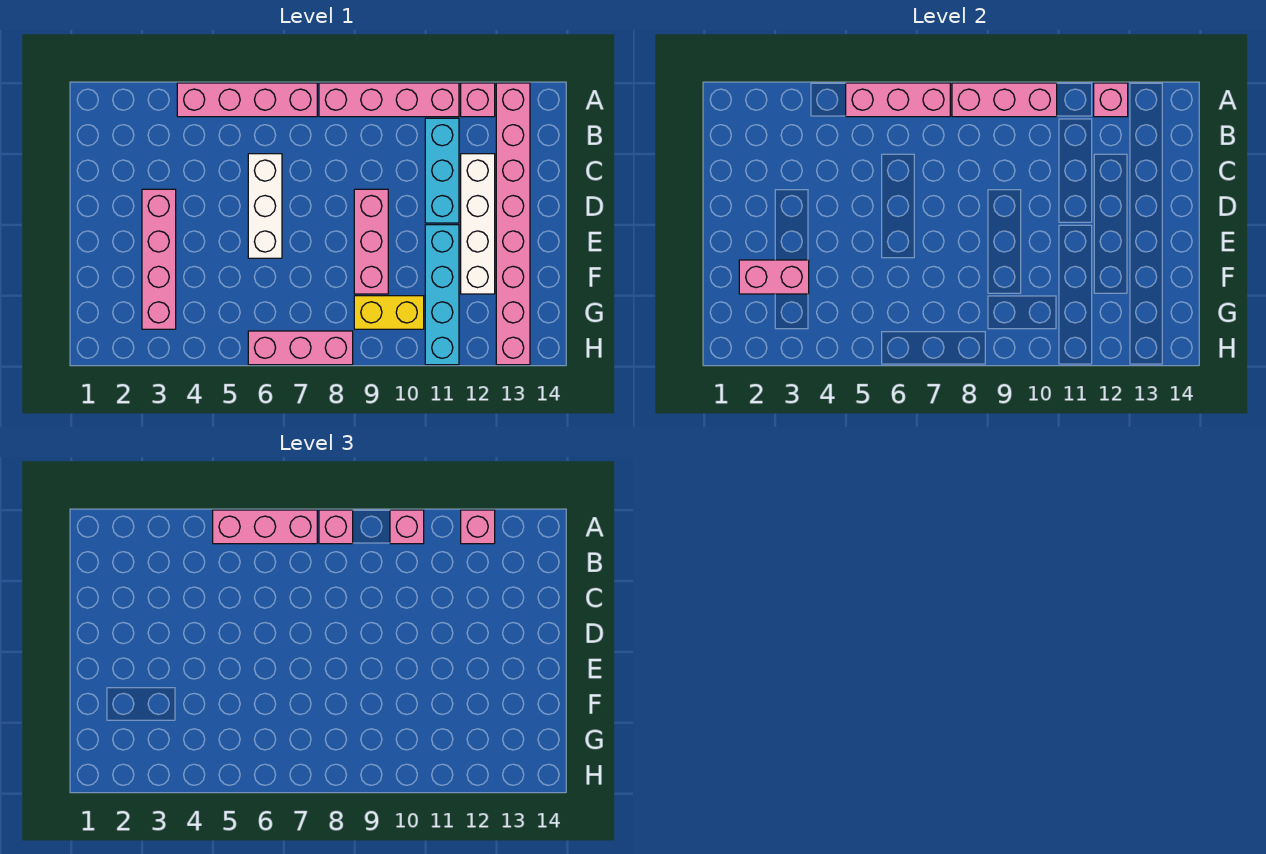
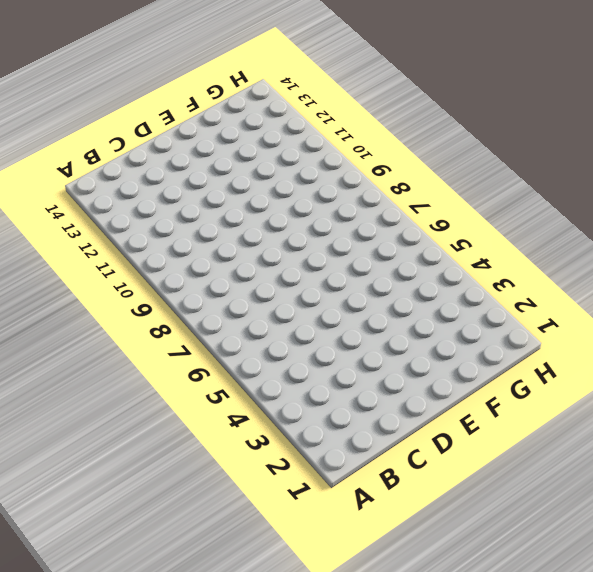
none -> pink 1x4 brick [177,83,317,117]
none -> pink 1x4 brick [319,83,459,117]
none -> pink 1x1 brick [461,83,495,117]

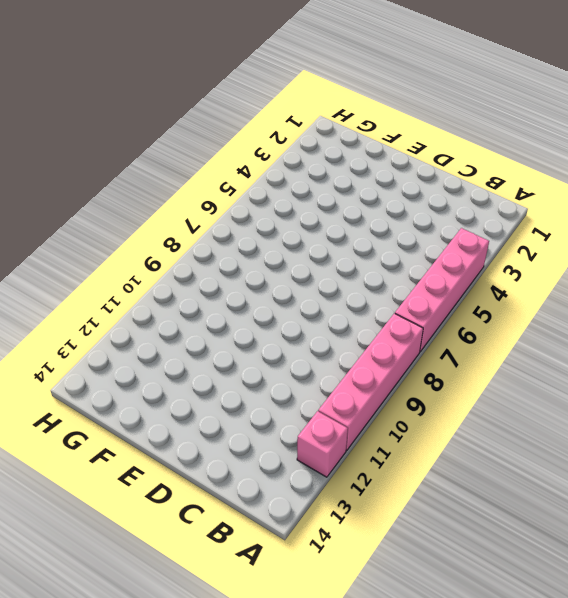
none -> pink 1x8 brick [496,83,530,365]
none -> cyan 1x3 brick [425,118,459,223]
none -> white 1x3 brick [248,154,282,258]

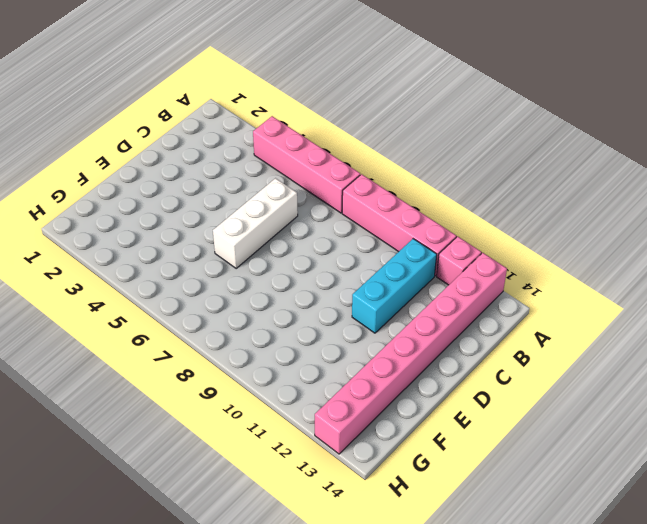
none -> white 1x4 brick [461,154,495,294]
none -> pink 1x4 brick [142,189,176,329]
none -> pink 1x3 brick [354,189,388,294]

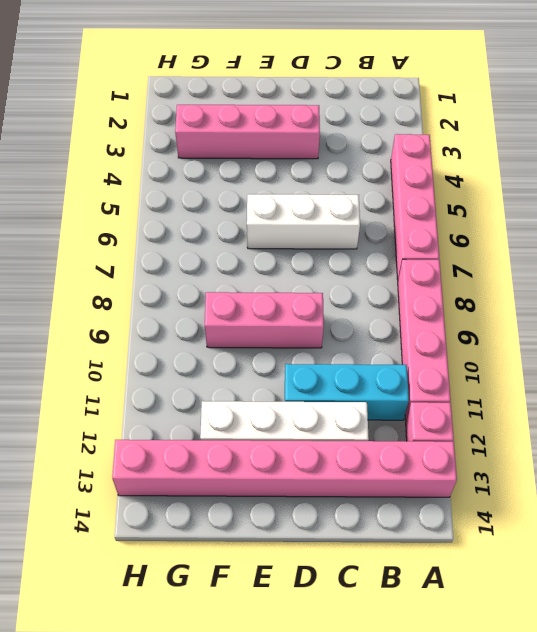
none -> cyan 1x4 brick [425,225,459,365]
none -> yellow 1x2 brick [354,296,424,329]
none -> pink 1x3 brick [248,331,353,365]

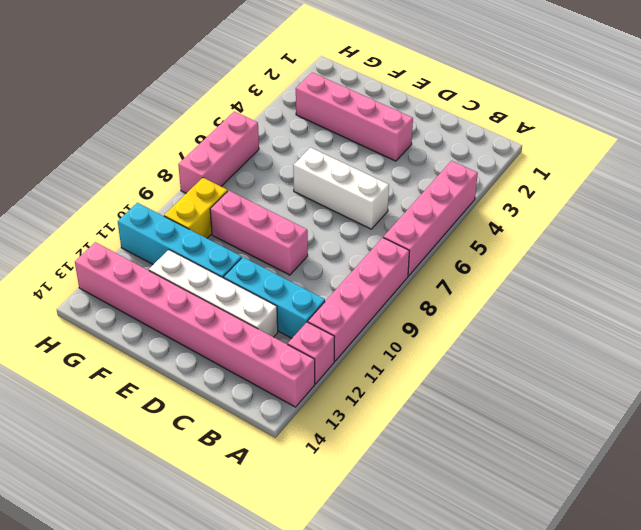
none -> pink 1x3 brick [846,83,950,117]
none -> pink 1x3 brick [952,83,1057,117]
none -> pink 1x1 brick [1094,83,1128,117]

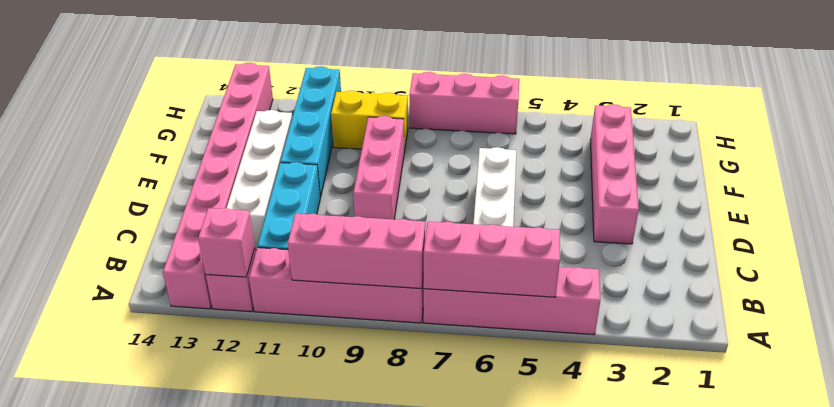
none -> pink 1x2 brick [739,260,809,294]
none -> pink 1x3 brick [213,510,317,544]
none -> pink 1x1 brick [319,510,353,544]

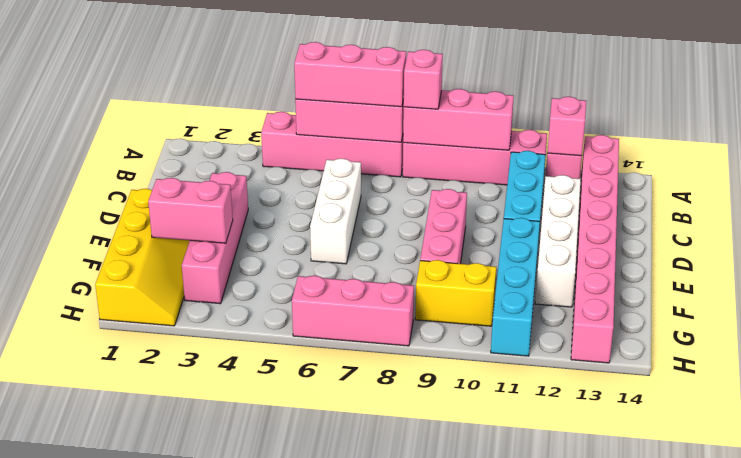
yellow 2x4 slope [95,189,190,326] -> none
none -> pink 1x1 brick [390,510,424,544]
none -> pink 1x1 brick [461,510,495,544]

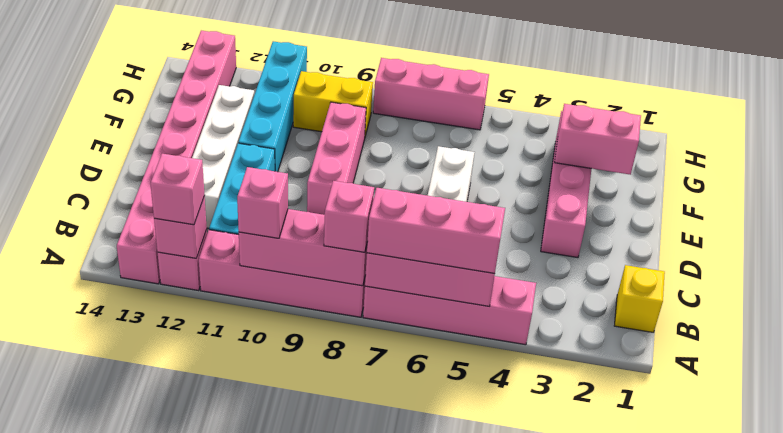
yellow 1x1 brick [615,265,665,332] -> none

